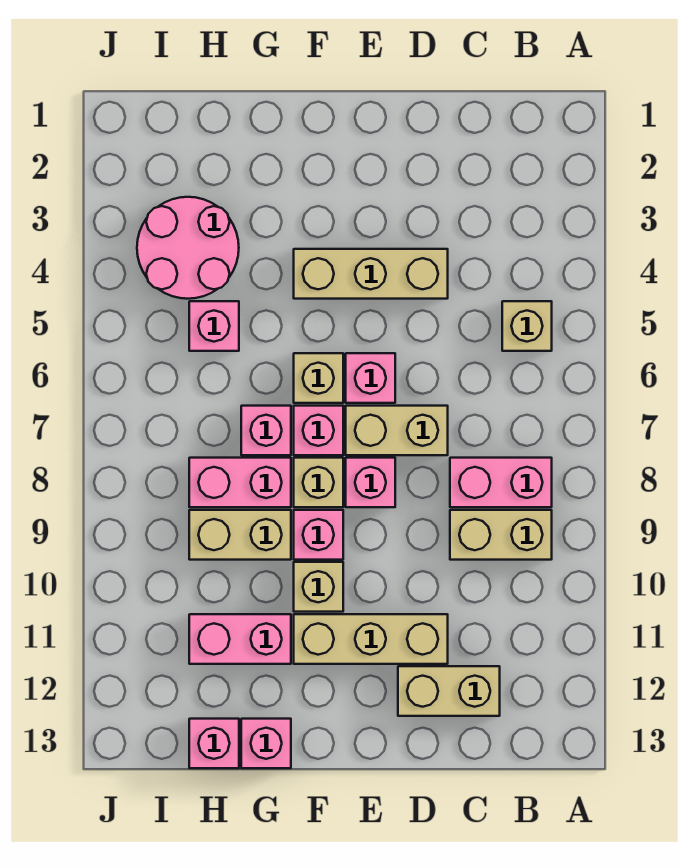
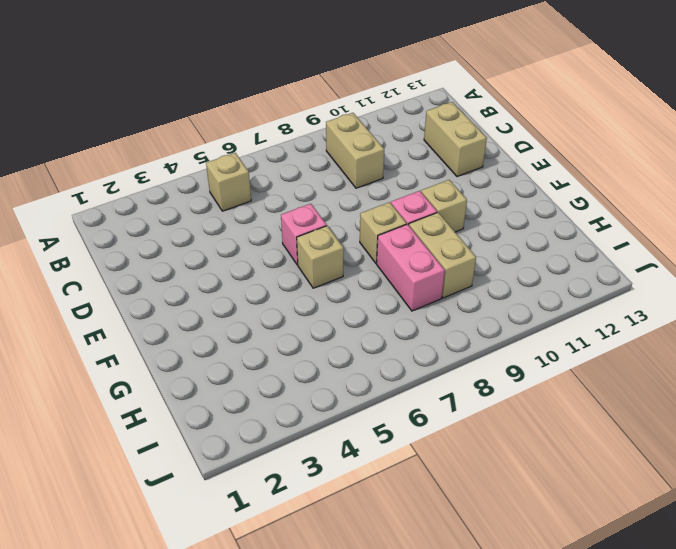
none -> pink 1x2 brick [450,458,552,507]
none -> tan 1x3 brick [294,249,448,299]
none -> tan 1x2 brick [346,406,448,455]

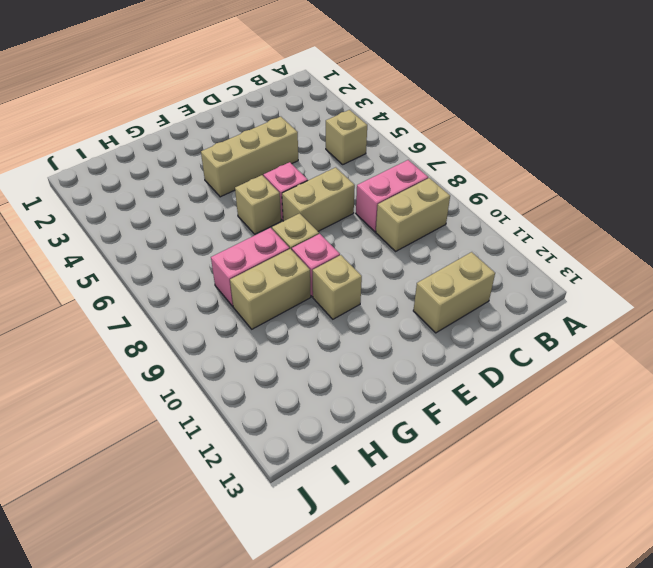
none -> tan 1x3 brick [294,614,448,664]
none -> pink 1x1 brick [346,458,395,507]
none -> pink 1x1 brick [294,406,343,455]

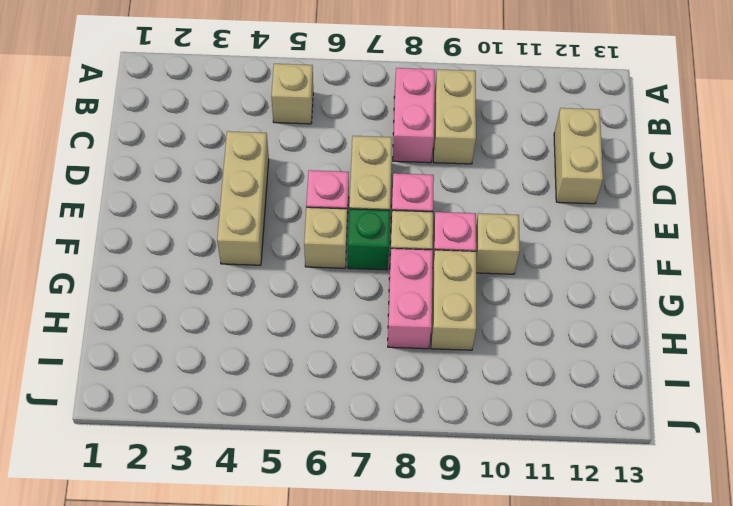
green 1x1 brick [348,209,390,270] -> pink 1x1 brick [294,406,343,455]
none -> tan 1x3 brick [294,614,448,664]
none -> pink 1x1 brick [241,406,291,455]
none -> pink 1x2 brick [189,614,291,664]

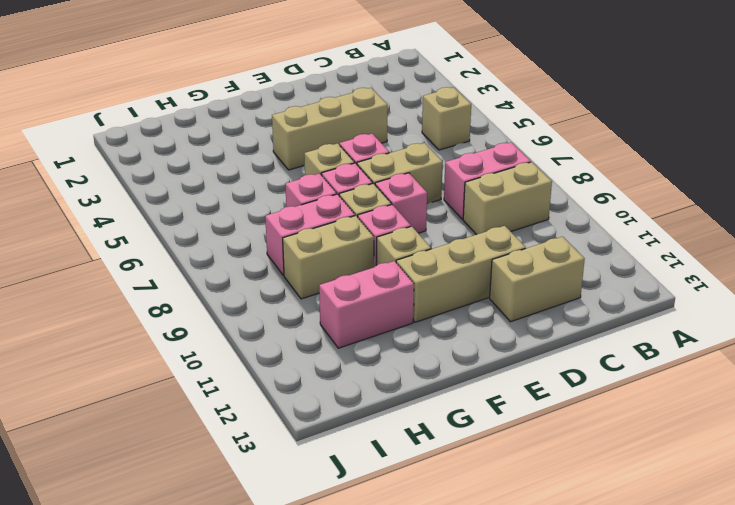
none -> pink 1x1 brick [241,719,291,768]
none -> pink 2x2 round brick [137,197,239,299]
none -> pink 1x1 brick [189,301,239,351]

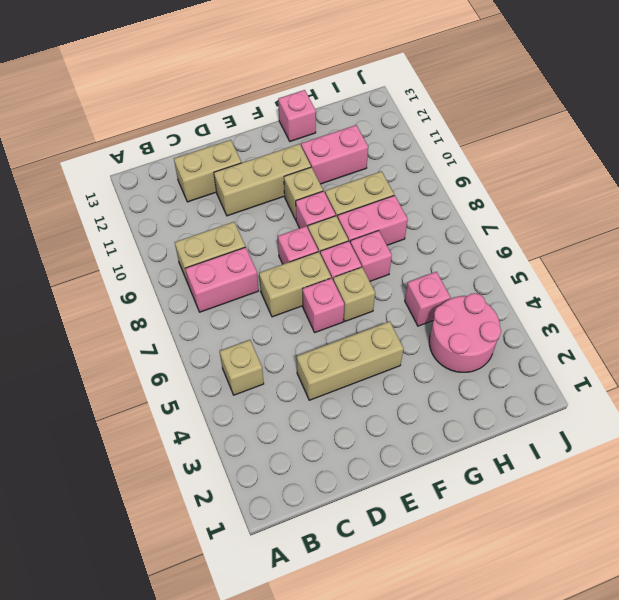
none -> pink 1x1 brick [189,719,239,768]

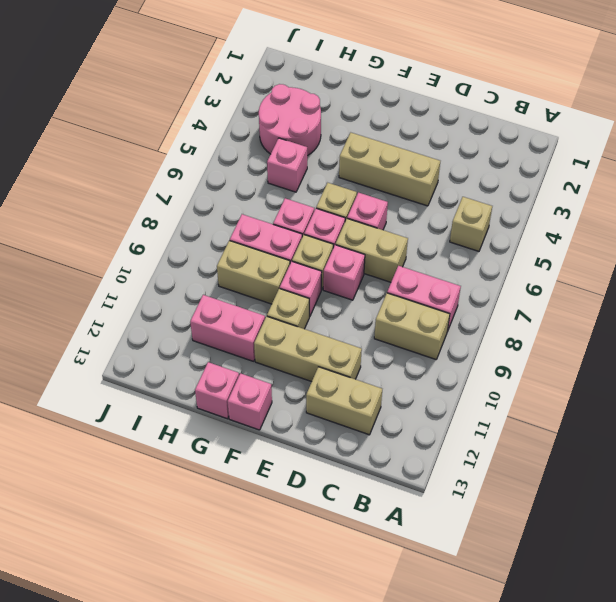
pink 1x1 brick [228,373,272,430] -> pink 1x1 brick moved to [189,719,239,768]

